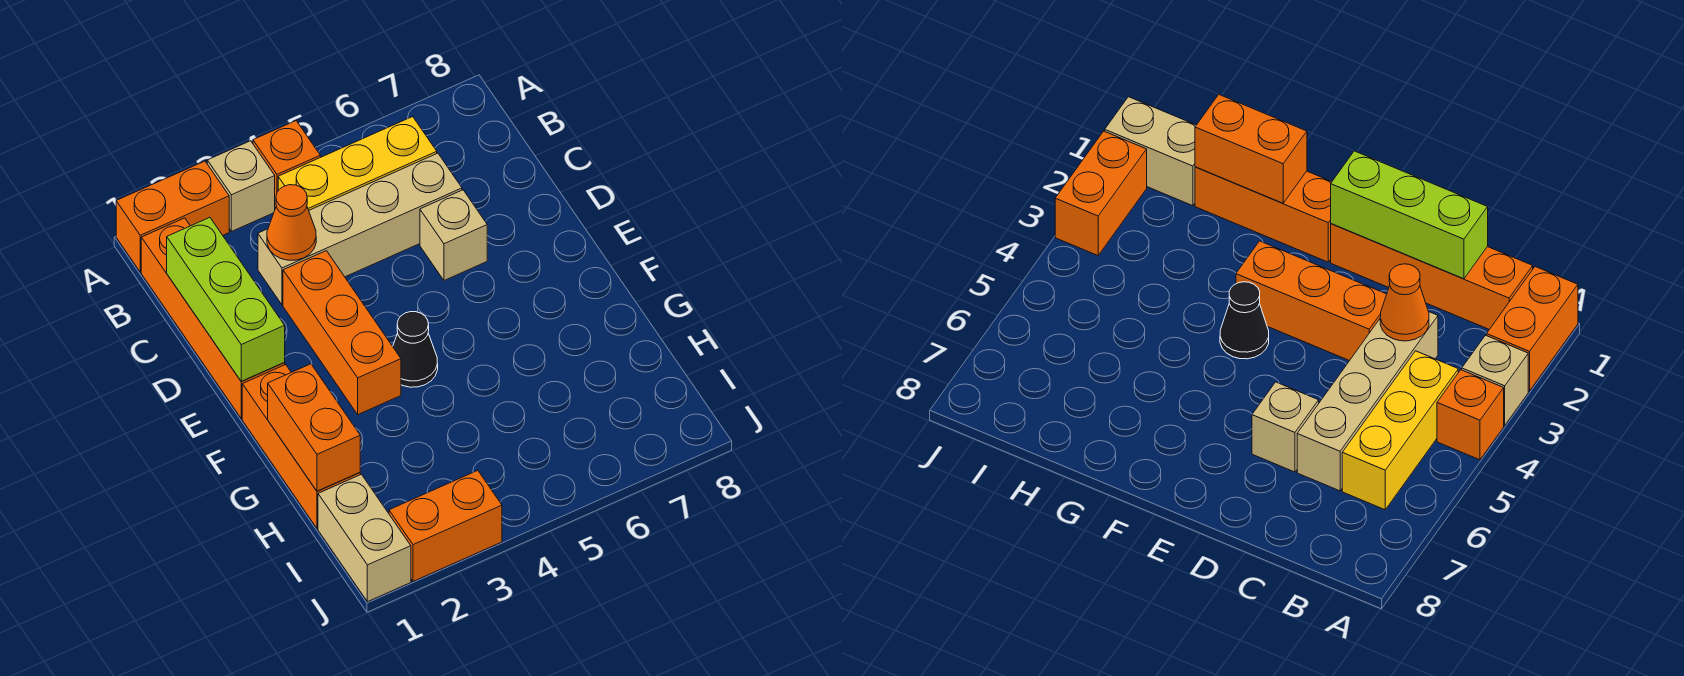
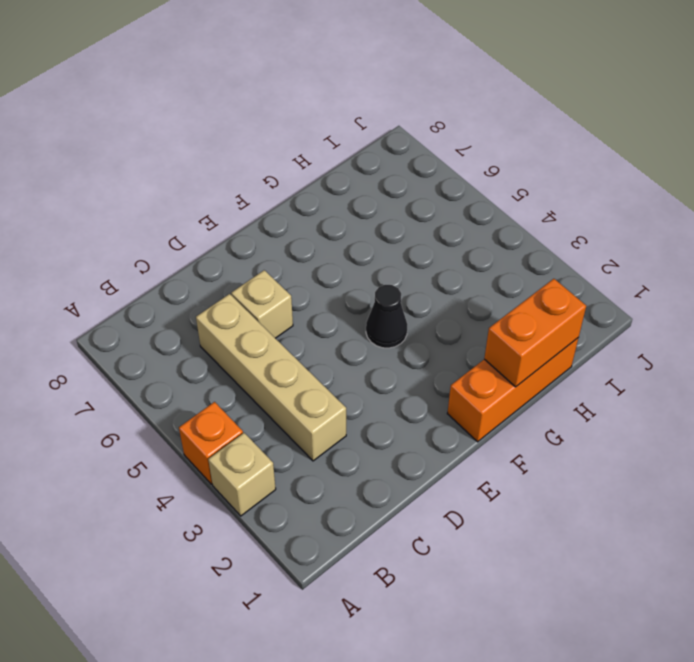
none -> orange 1x2 brick [116,161,229,272]
none -> orange 1x4 brick [141,218,285,418]
none -> yellow 1x3 brick [278,117,437,210]

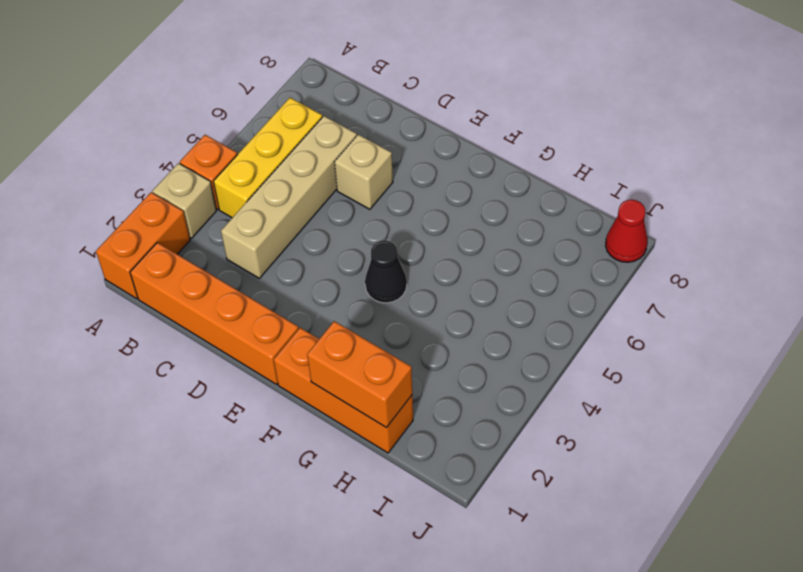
red 1x1 cone [606,200,647,262] -> none
none -> orange 1x3 brick [283,251,401,414]
none -> tan 1x2 brick [318,474,411,602]
none -> orange 1x2 brick [389,471,502,581]

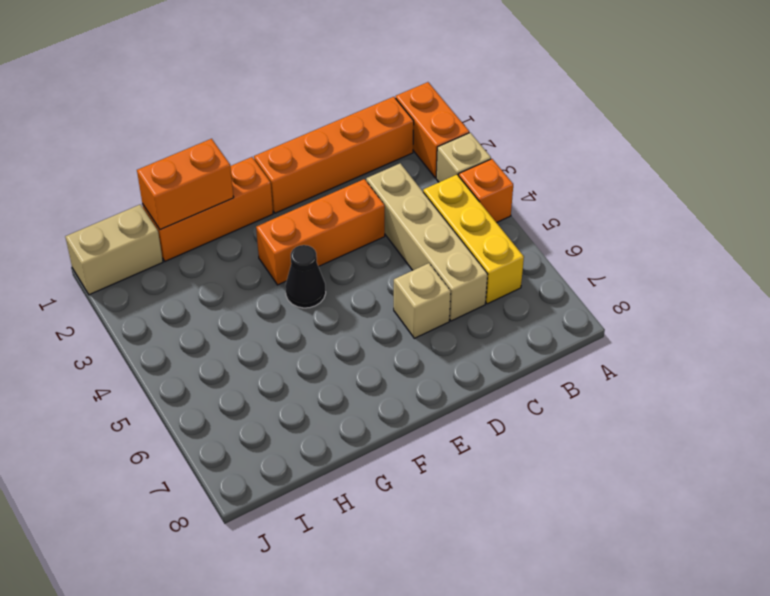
none -> orange 1x2 brick [389,471,502,581]
none -> lime 1x3 brick [167,218,285,381]
none -> orange 1x1 cone [267,185,316,260]

